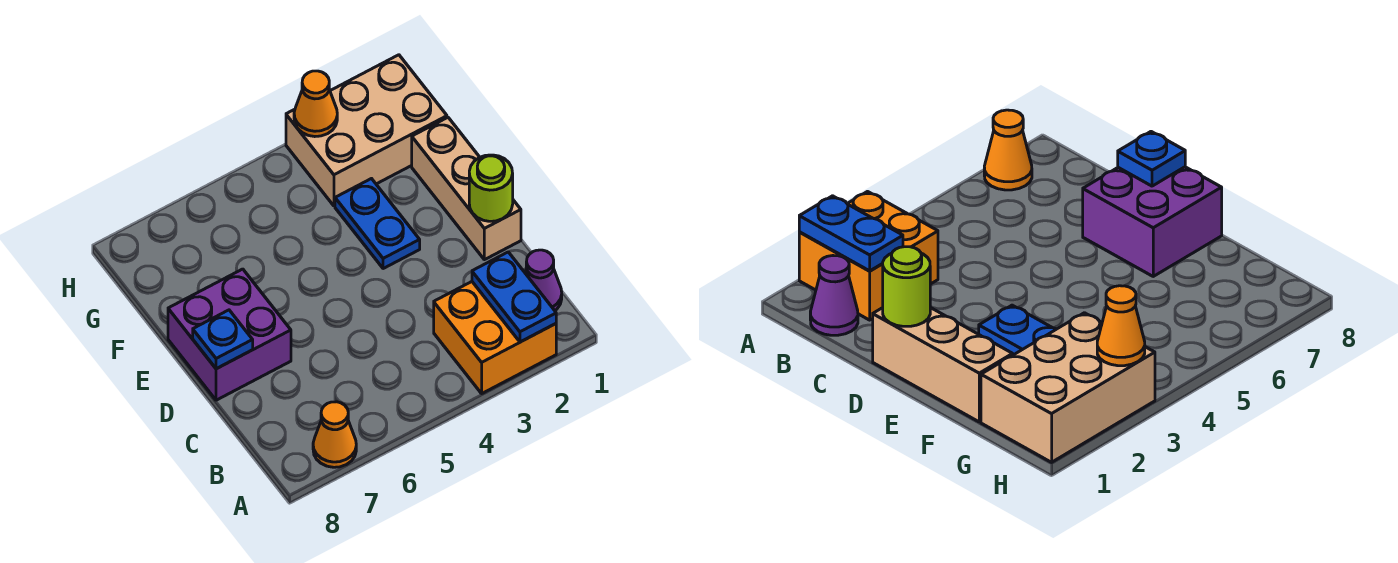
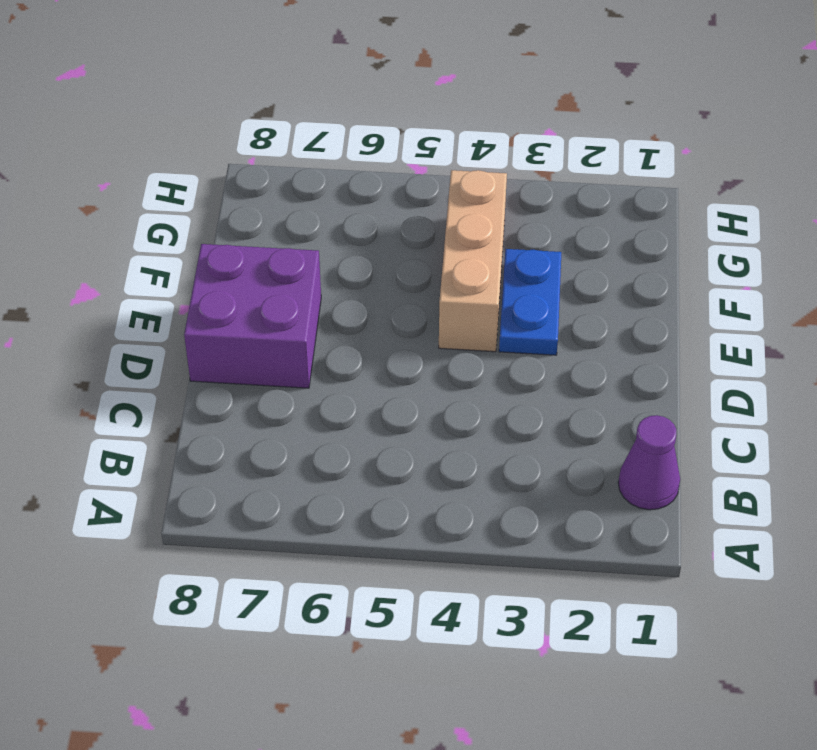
tan 1x3 brick [439,170,507,352] -> tan 1x3 brick moved to [412,118,521,260]
none -> orange 2x2 brick [434,282,556,393]
none -> orange 1x1 cone [313,402,356,467]

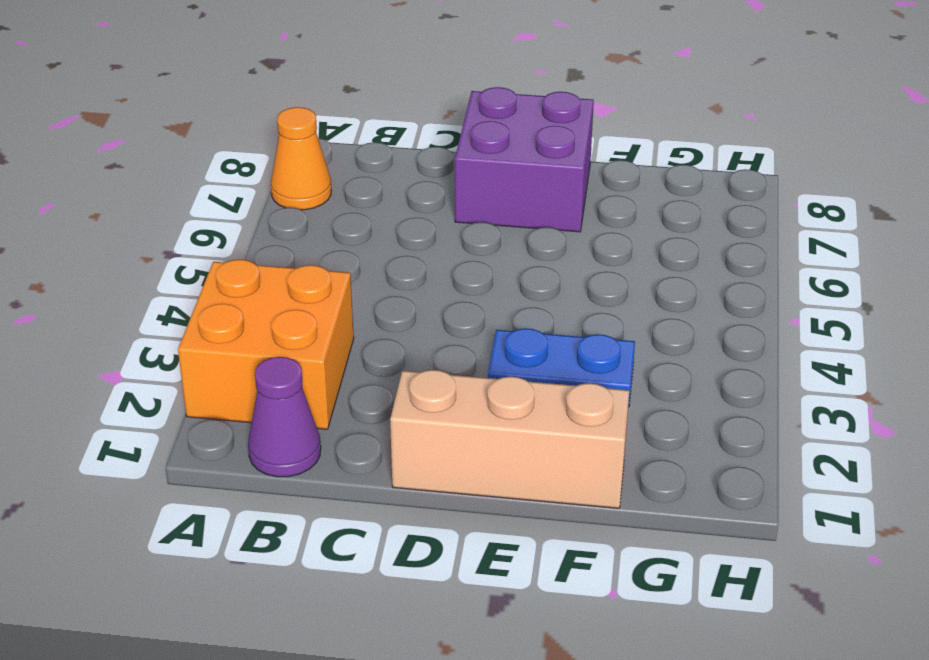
none -> tan 2x3 brick [286,55,447,206]
none -> blue 1x2 plate [472,252,556,342]

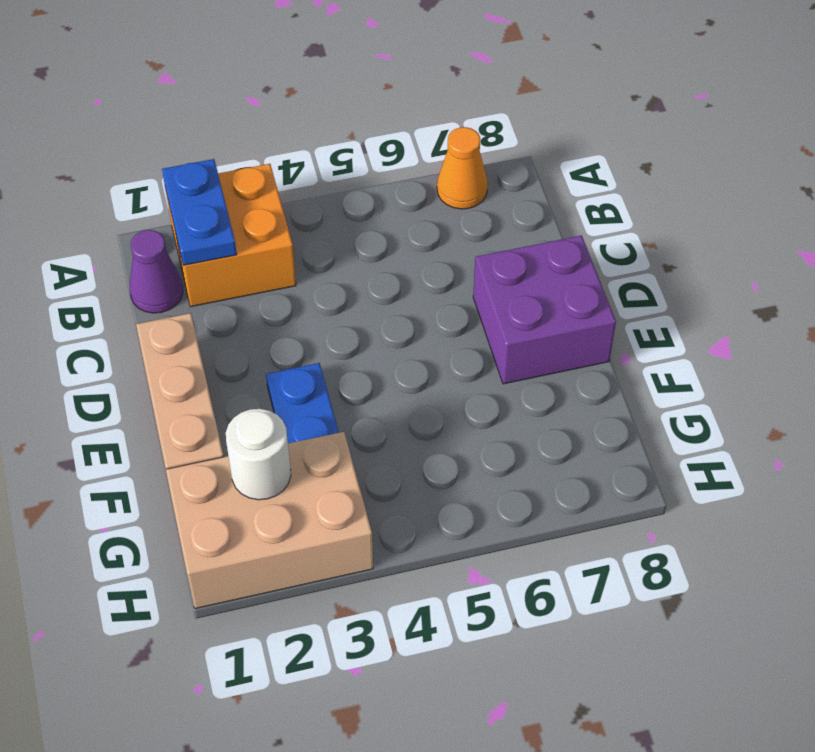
white 1x1 round brick [226,409,291,500] -> none
none -> lime 1x1 round brick [469,155,513,221]
none -> blue 1x1 plate [193,310,253,369]

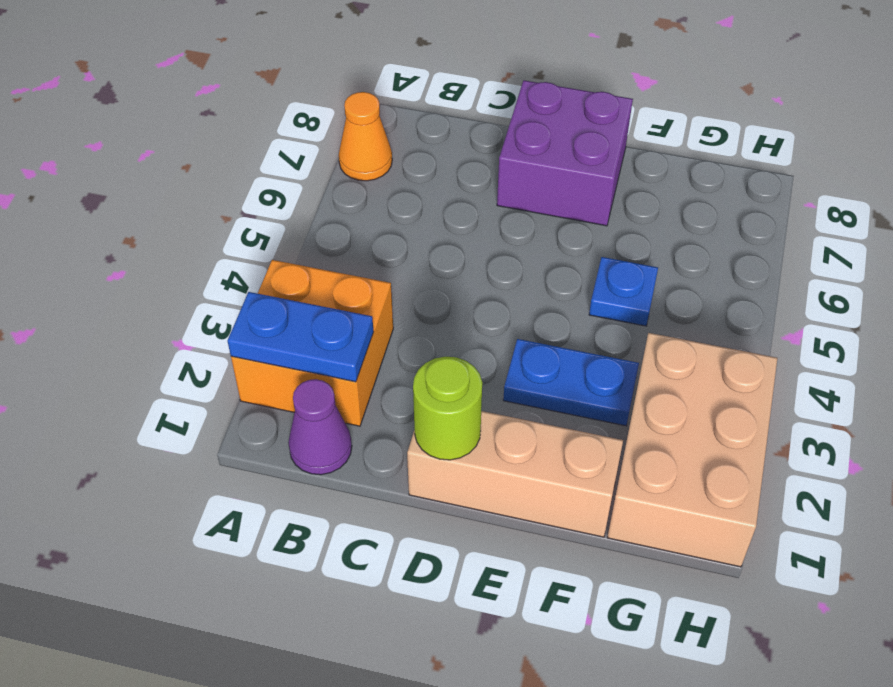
blue 1x1 plate [589,257,658,326] -> blue 1x1 plate moved to [193,310,253,369]
none -> orange 1x1 cone [294,71,337,137]

